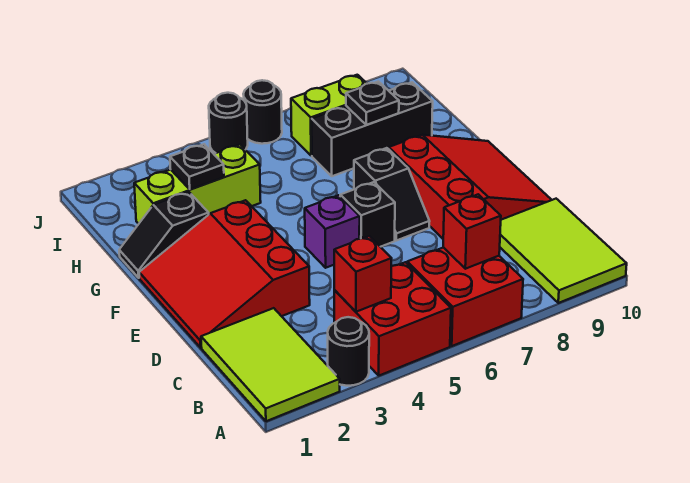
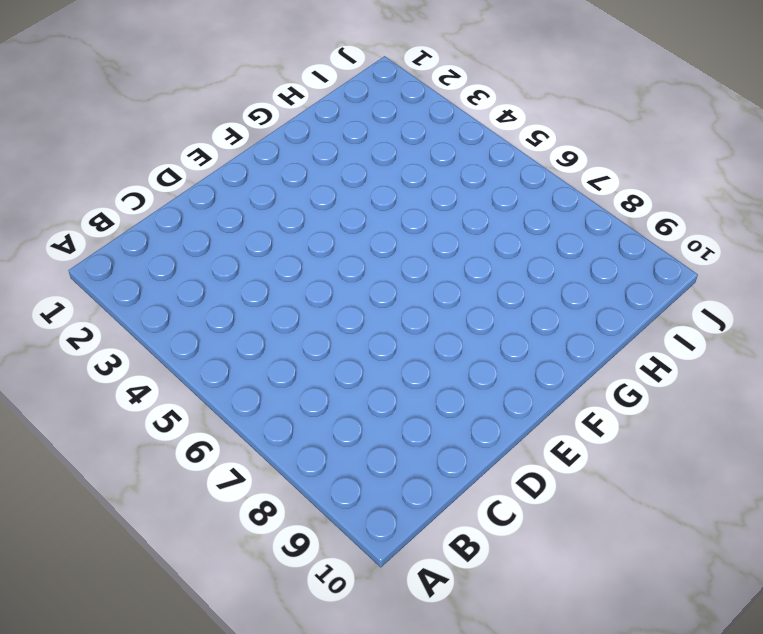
none -> lime 2x3 tile [201,308,340,421]
none -> black 1x1 round brick [328,317,369,386]
none -> red 2x2 brick [334,262,451,376]

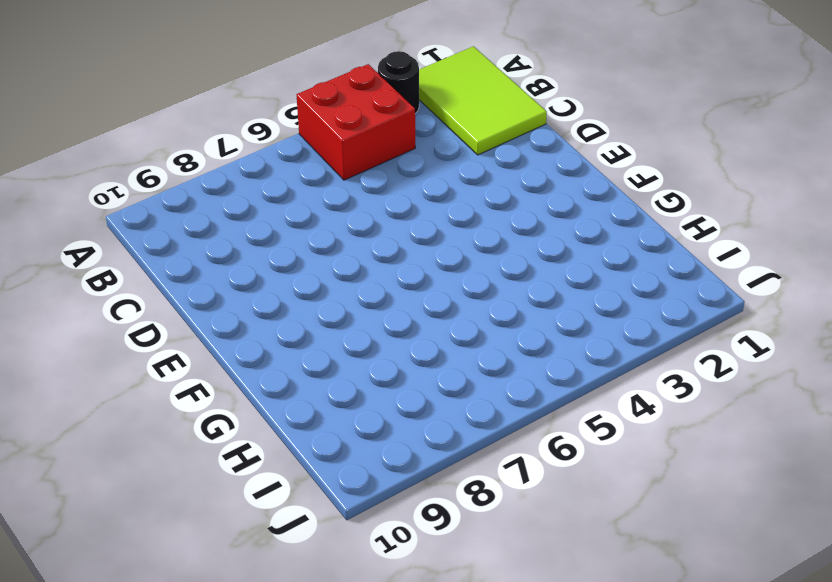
none -> red 2x2 brick [407,247,523,346]
none -> lime 2x3 tile [500,199,627,303]
none -> red 3x3 slope [139,200,310,348]

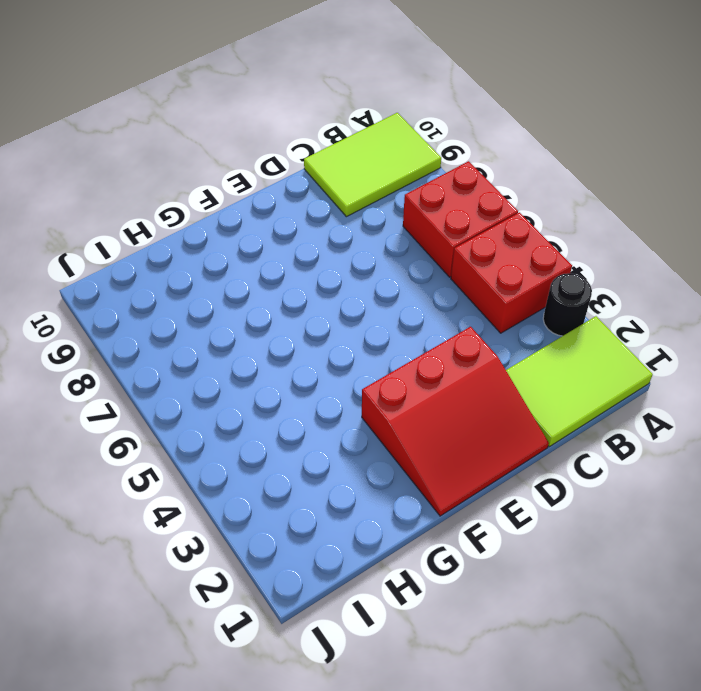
none -> red 3x3 slope [389,135,551,239]
none -> purple 1x1 brick [305,195,360,268]
none -> black 1x1 brick [340,182,395,247]

